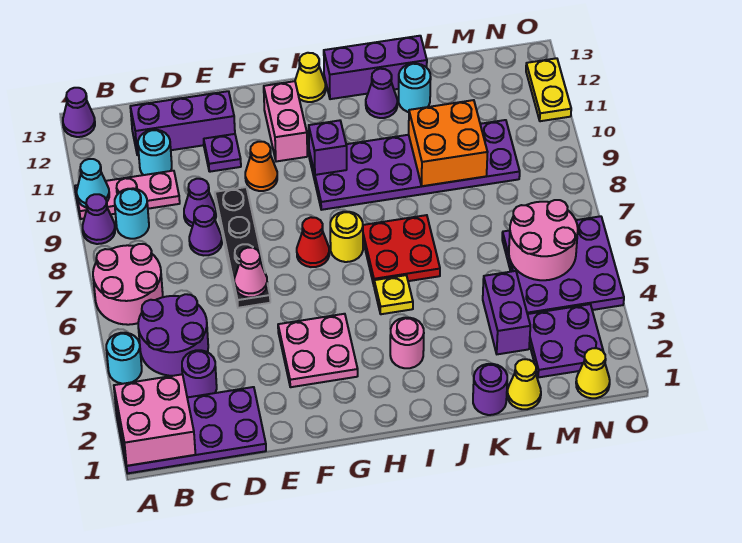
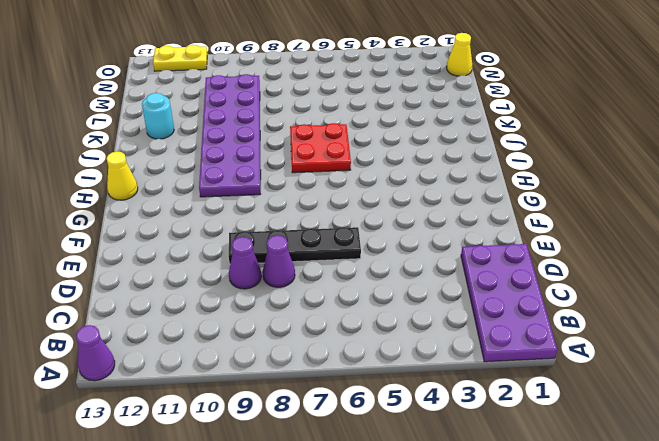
none -> cyan 1x1 round brick [106,333,142,384]
none -> pink 2x2 round brick [93,244,163,325]
none -> purple 1x1 cone [83,194,115,244]
none -> pink 1x3 plate [75,171,180,219]

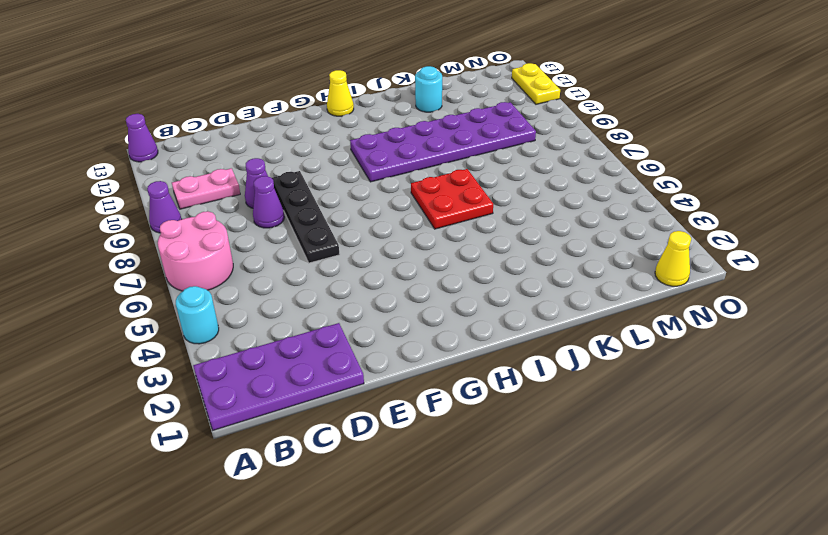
pink 1x2 plate [172,168,240,209] -> pink 1x3 plate [75,171,180,219]
none -> purple 2x2 round brick [138,294,208,376]
none -> cyan 1x1 round brick [115,188,149,239]
none -> purple 1x1 round brick [182,350,217,397]
none -> cyan 1x1 round brick [138,130,172,175]

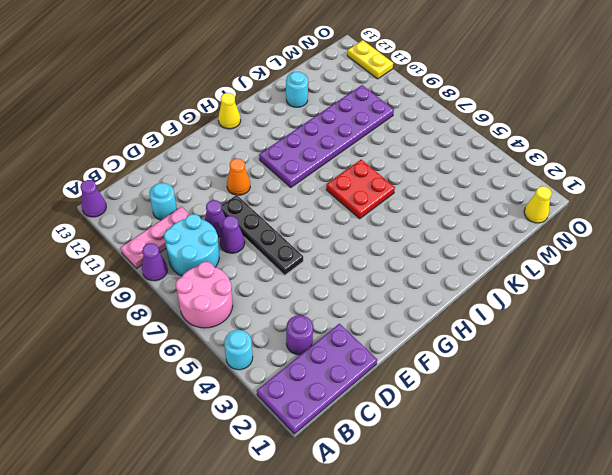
cyan 2x2 round brick [164,214,219,276] -> cyan 1x1 round brick [115,188,149,239]
none -> purple 2x2 round brick [138,294,208,376]
none -> purple 1x3 brick [130,91,235,155]
none -> purple 1x1 plate [204,134,241,172]
none -> pink 2x2 plate [278,314,358,387]

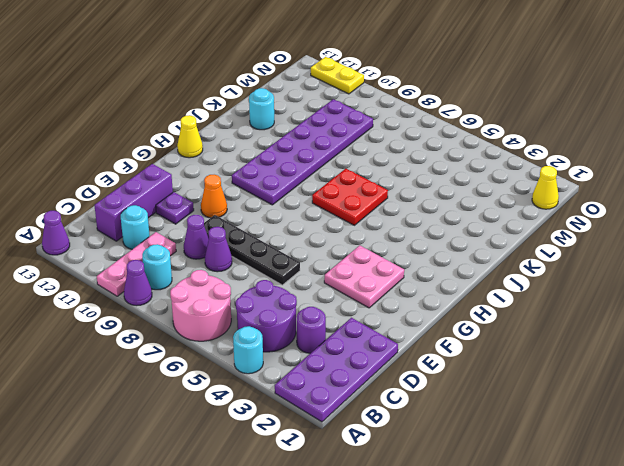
none -> red 1x1 cone [297,217,329,267]
none -> pink 1x2 brick [264,81,307,162]
none -> yellow 1x1 round brick [330,212,363,262]
none -> pink 1x1 round brick [390,318,424,368]

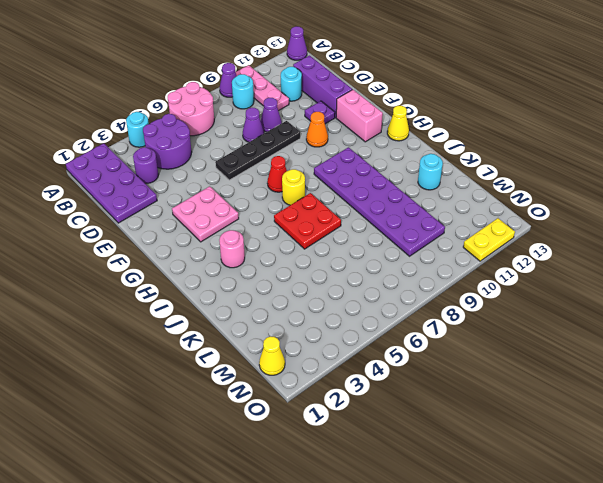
pink 1x2 brick [336,90,383,142] -> pink 1x2 brick turned to [264,81,307,162]
none -> yellow 1x1 plate [374,275,413,314]
none -> purple 1x3 brick [324,36,427,99]
none -> purple 1x1 cone [366,69,397,118]
none -> purple 1x1 round brick [473,364,507,415]

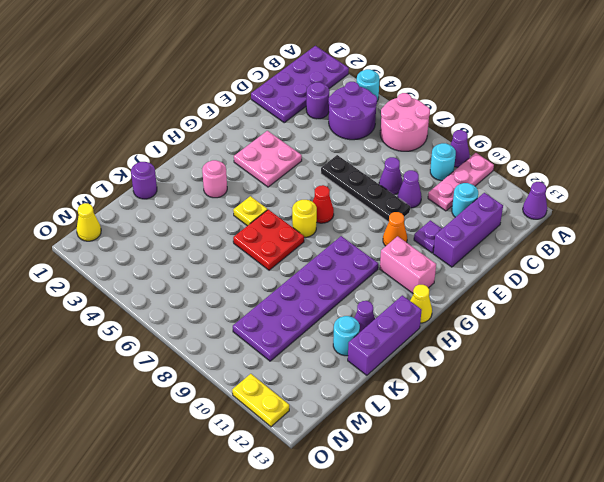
none -> yellow 1x1 cone [507,359,541,409]
none -> purple 1x2 brick [483,271,530,354]
none -> purple 2x2 plate [528,304,606,377]
none -> purple 3x3 plate [502,216,624,314]

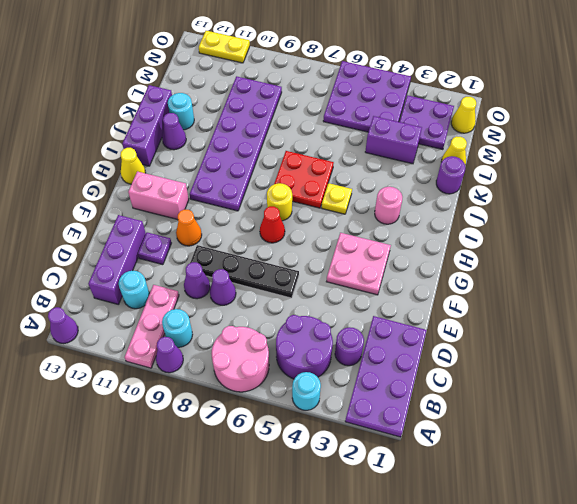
none -> pink 2x2 brick [114,374,195,466]
none -> cyan 1x1 cone [77,159,109,207]
none -> pink 1x1 cone [234,248,267,298]
none -> purple 1x1 brick [309,120,347,175]

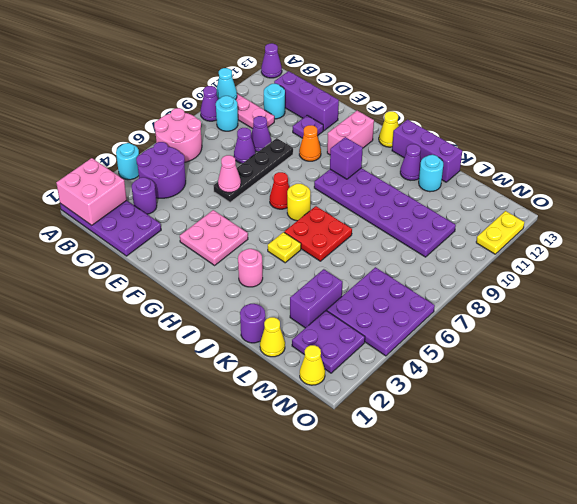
none -> orange 2x2 brick [409,100,488,186]
none -> pink 2x2 round brick [509,200,578,280]

